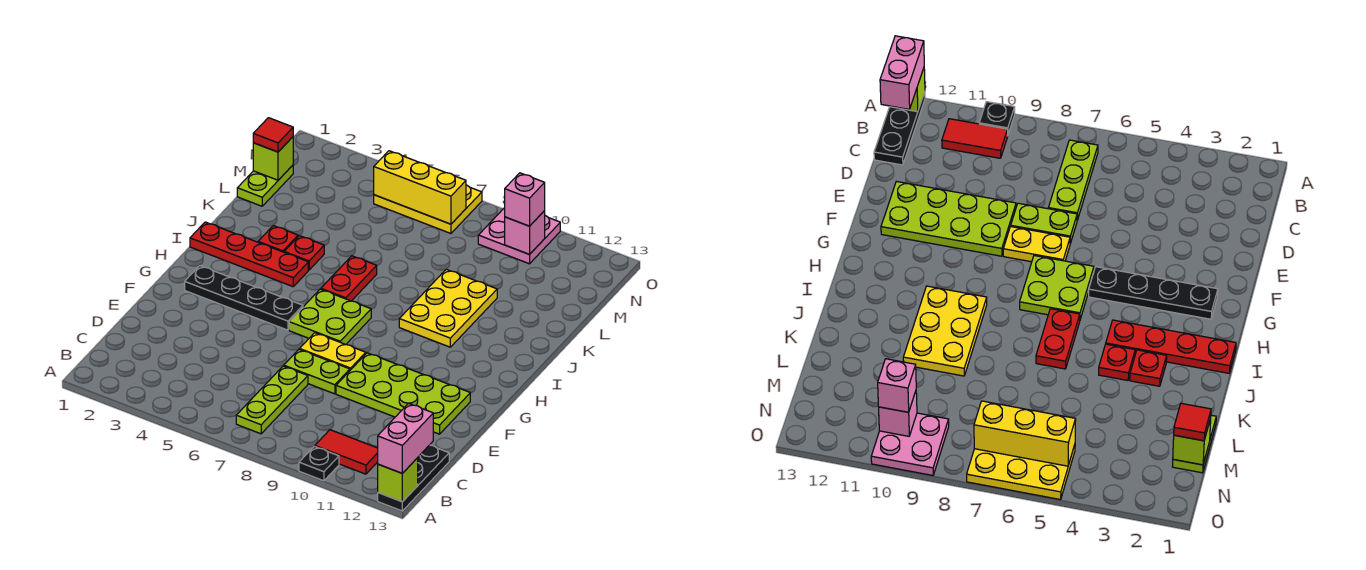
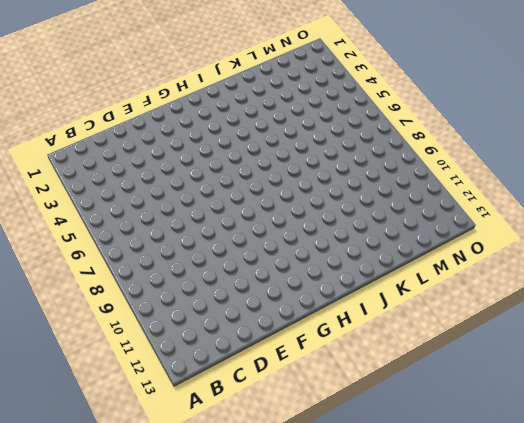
none -> black 1x1 plate [299,446,339,481]
none -> black 1x3 plate [378,445,449,511]
none -> lime 1x3 plate [236,366,308,434]

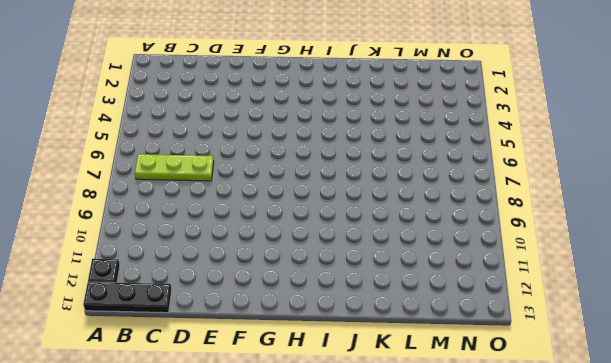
black 1x1 plate [88,259,120,283] -> black 1x1 plate moved to [299,446,339,481]
none -> red 1x2 tile [315,430,378,474]
none -> lime 1x2 plate [284,349,350,394]
none -> lime 2x4 plate [336,353,470,434]

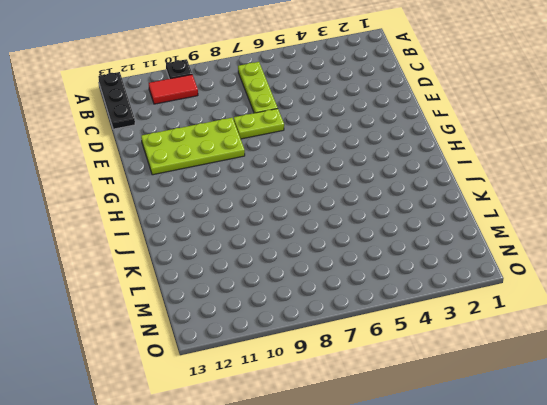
none -> yellow 1x2 plate [300,333,366,370]
none -> black 1x4 plate [185,266,303,330]
none -> lime 2x2 plate [289,289,371,345]

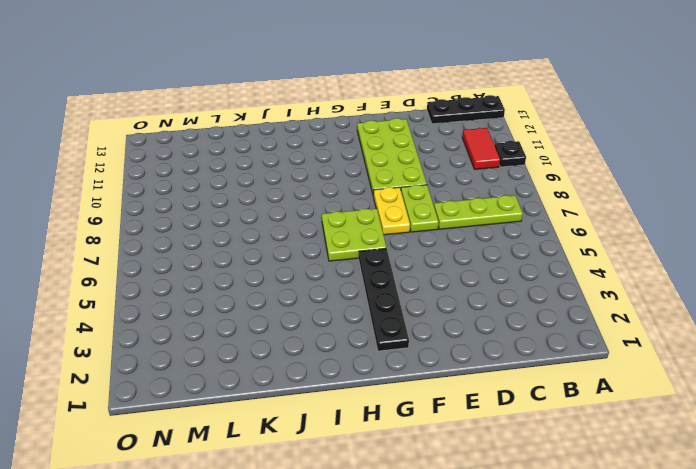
none -> red 1x4 plate [190,222,308,287]
none -> red 1x2 plate [321,256,377,301]
none -> yellow 2x3 plate [399,269,497,347]

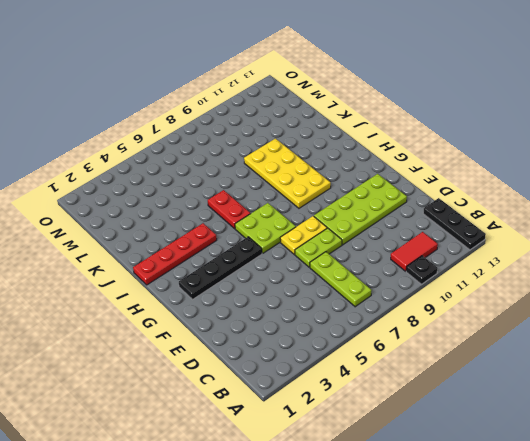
yellow 2x4 plate [244,139,331,208] -> yellow 2x3 plate [399,269,497,347]
none -> red 1x1 plate [258,226,298,252]
none -> red 1x1 plate [284,236,324,270]
none -> lime 1x2 plate [237,165,293,206]

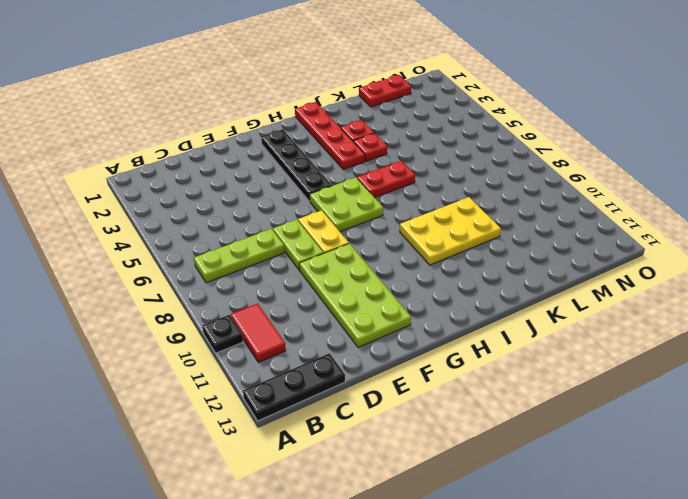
red 1x2 plate [359,75,411,107] -> lime 1x2 plate [237,165,293,206]
none -> yellow 2x3 plate [374,185,482,233]
none -> pink 2x2 plate [478,208,560,264]
none -> lime 1x1 brick [378,458,418,502]

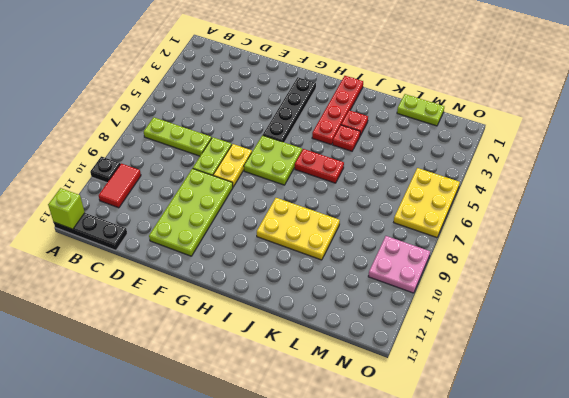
none -> lime 1x1 brick [253,137,293,180]
none -> yellow 1x3 brick [374,151,466,224]
none -> pink 1x1 brick [505,211,545,254]

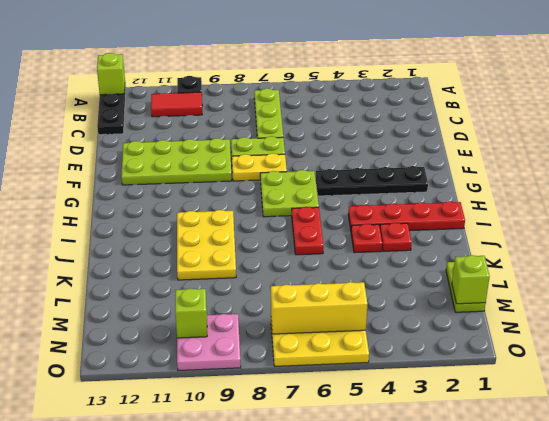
lime 1x1 brick [175,288,207,338] -> pink 1x1 brick [505,211,545,254]
none -> pink 1x2 brick [378,403,433,473]
none -> red 1x1 tile [253,118,293,152]
none -> pink 1x1 brick [505,173,545,226]

